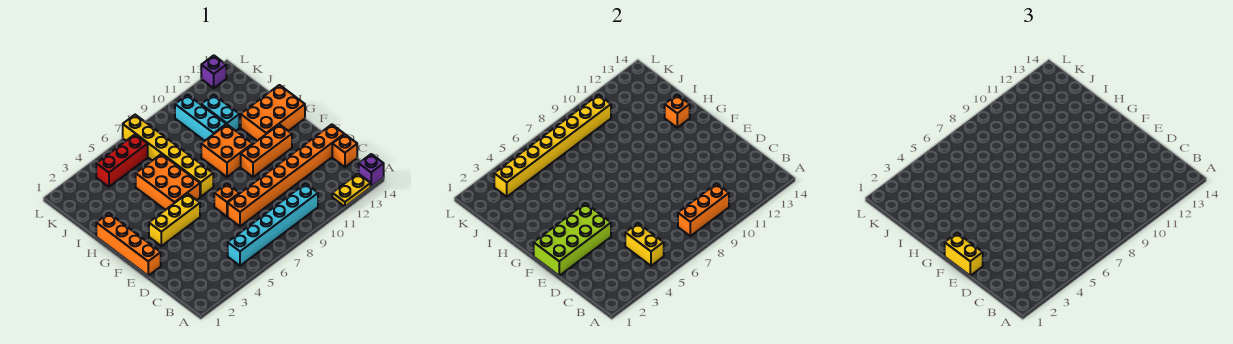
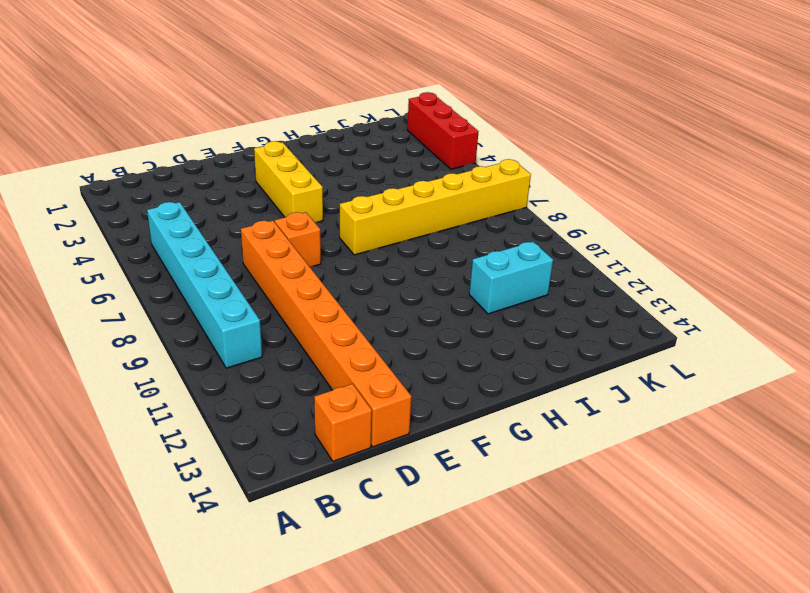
red 1x3 brick [407,92,479,169] -> red 1x3 brick moved to [96,134,148,187]
none -> yellow 1x2 plate [332,174,371,207]
none -> purple 1x1 brick [359,154,384,187]
none -> orange 1x4 brick [96,213,161,276]

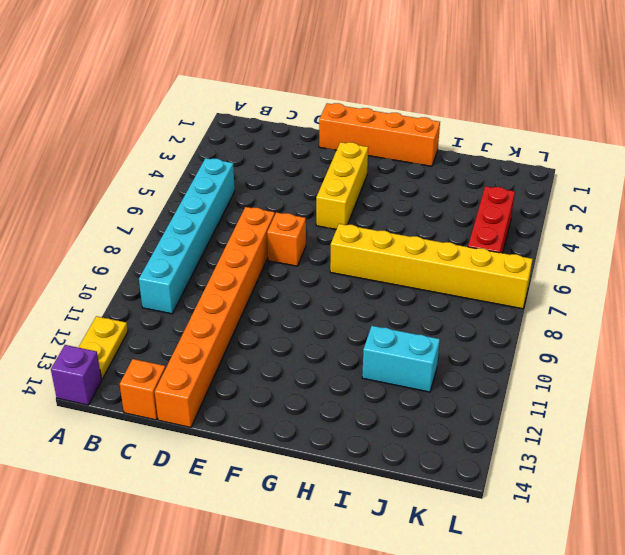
none -> orange 1x3 brick [241,124,292,177]
none -> orange 2x3 brick [136,154,200,210]
none -> orange 2x2 brick [201,124,252,177]

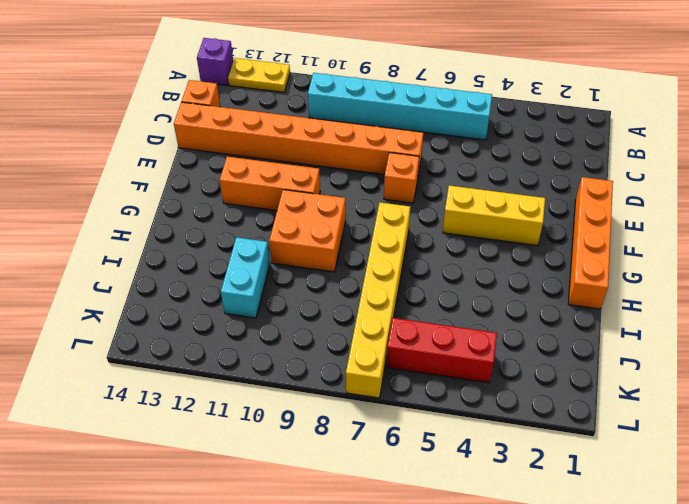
none -> orange 2x3 brick [136,154,200,210]
none -> orange 2x3 brick [241,85,305,141]
none -> cyan 1x3 brick [175,95,226,141]

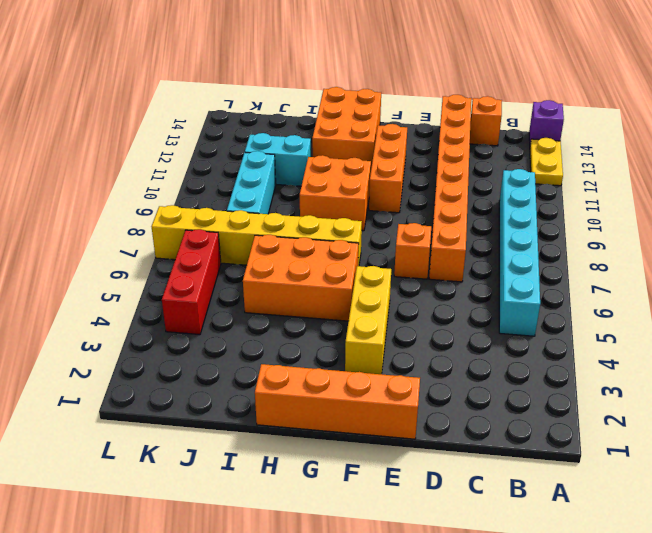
cyan 1x3 brick [227,151,276,214] -> cyan 1x3 brick turned to [175,95,226,141]
none -> purple 1x1 brick [201,55,226,88]
none -> yellow 1x2 brick [625,223,664,266]
none -> orange 1x3 brick [678,184,729,236]

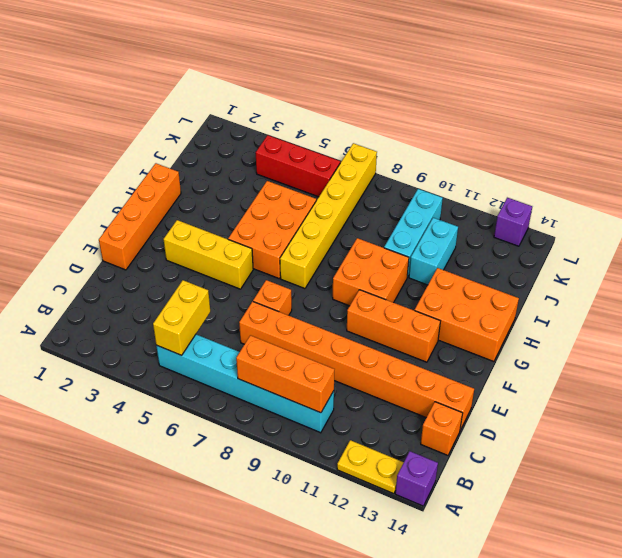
none -> lime 2x4 brick [534,203,611,276]
none -> orange 1x1 brick [665,95,690,128]
none -> yellow 1x8 brick [494,95,611,197]

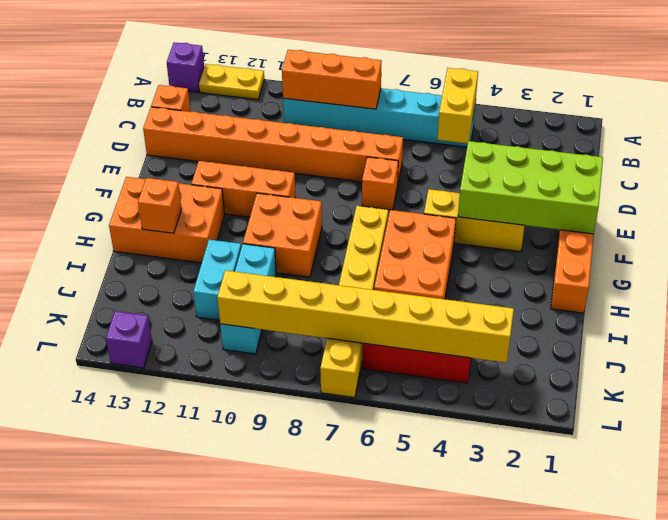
none -> yellow 1x2 brick [945,233,983,276]

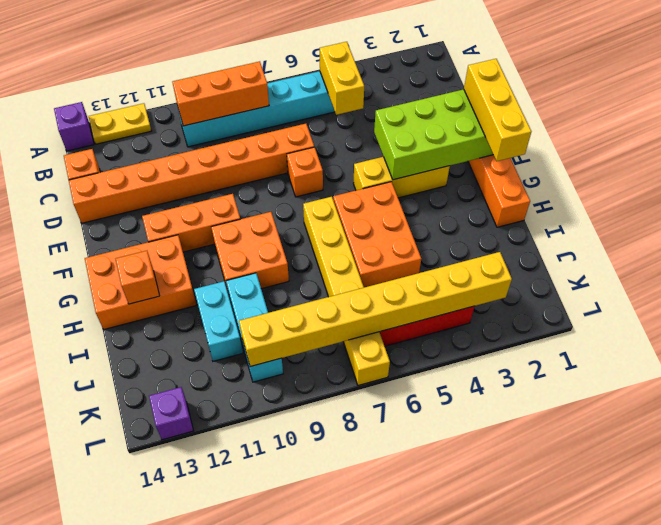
yellow 1x3 brick [464,59,531,161] -> yellow 1x2 brick [945,233,983,276]

